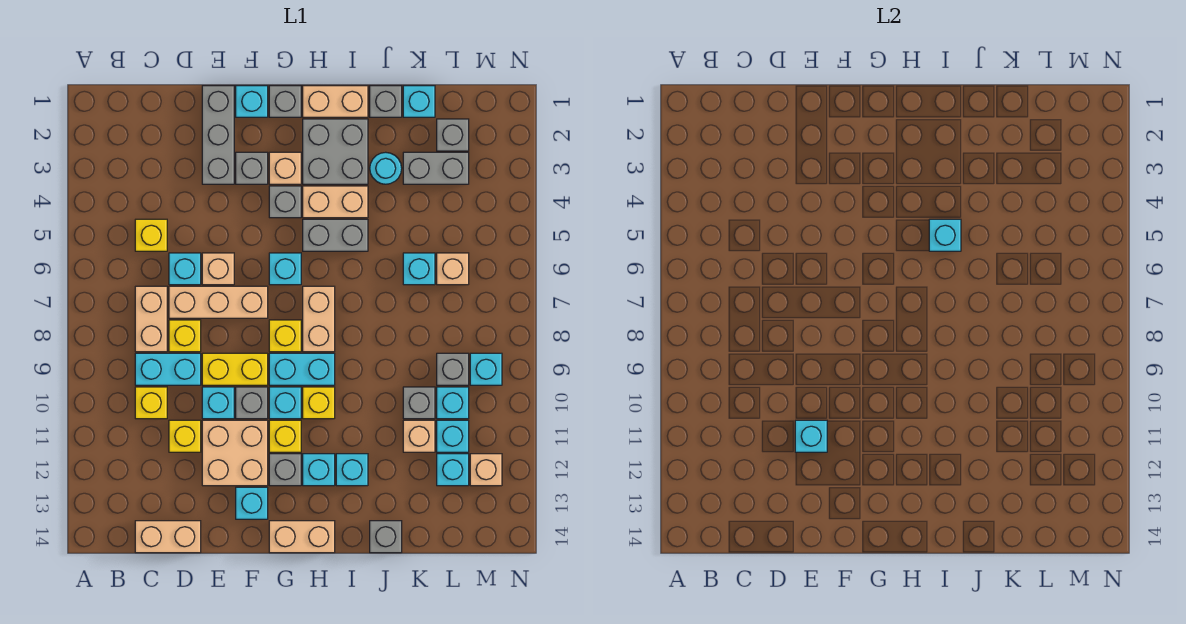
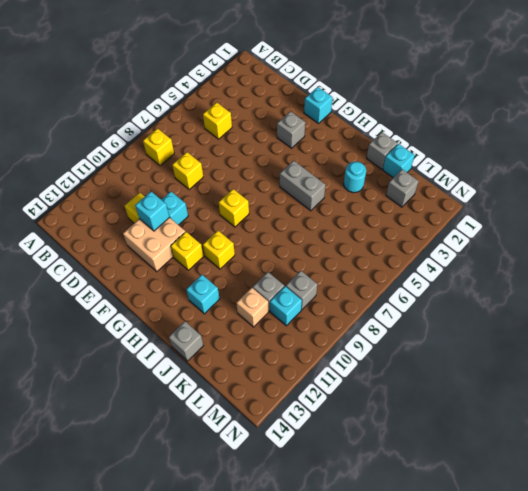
yellow 1x1 brick [143,129,174,166] -> yellow 1x1 brick moved to [135,387,167,419]
none -> tan 1x2 brick [135,286,167,352]
none -> cyan 1x2 brick [135,353,201,385]
none -> tan 1x2 brick [135,521,201,553]
none -> cyan 1x1 brick [169,253,201,285]

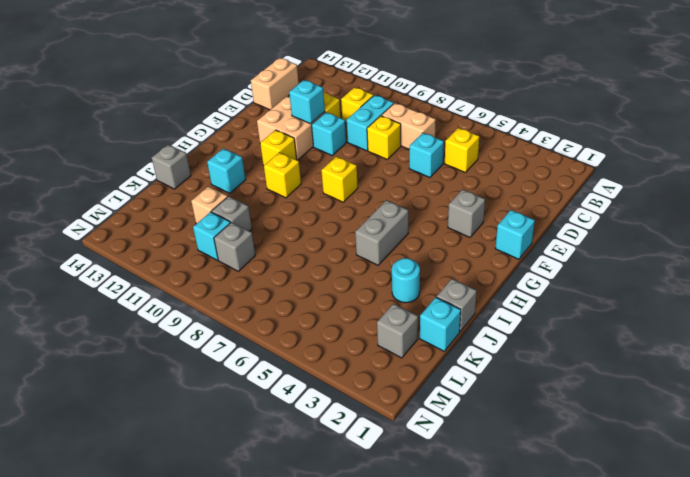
none -> tan 1x3 brick [169,286,268,318]
none -> grey 1x3 brick [202,86,234,184]
none -> tan 1x1 brick [202,253,234,285]
none -> yellow 1x2 brick [202,353,268,385]

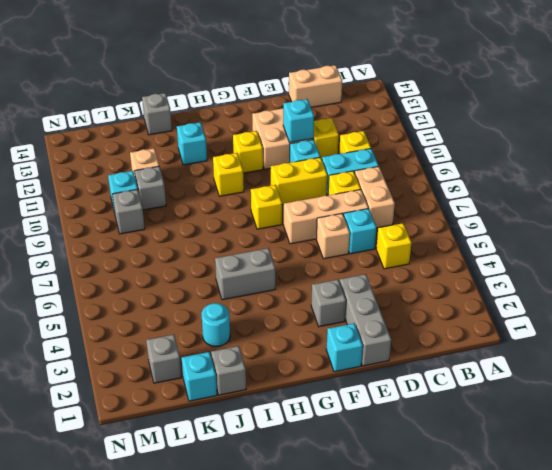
none -> grey 1x1 brick [236,387,268,419]
none -> cyan 1x1 brick [236,487,268,519]
none -> grey 1x1 brick [269,86,301,117]
none -> tan 1x1 brick [269,152,301,184]

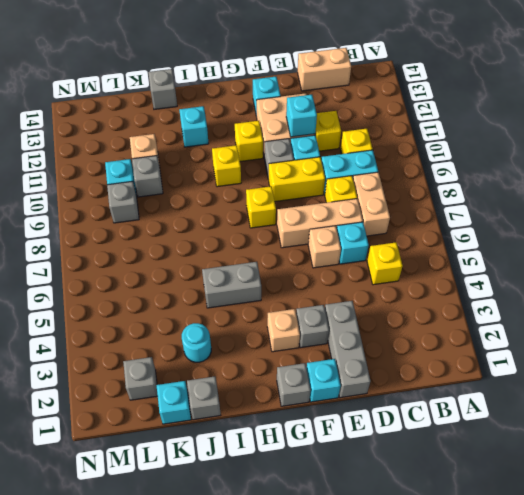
none -> grey 1x1 brick [269,186,301,218]
none -> cyan 1x1 brick [269,253,301,285]
none -> cyan 1x2 brick [269,353,335,385]
none -> cyan 1x1 brick [269,387,301,419]

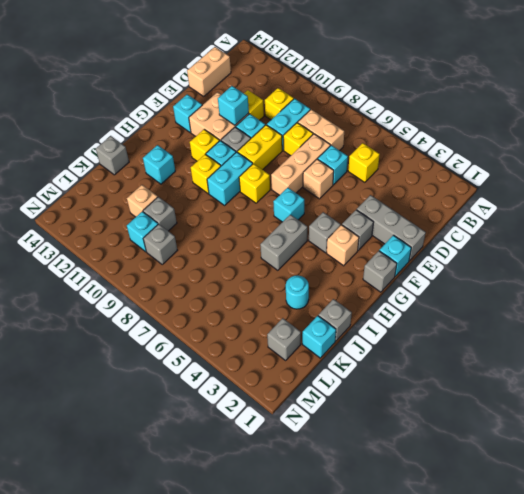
none -> grey 1x1 brick [269,454,301,486]
none -> tan 1x2 brick [269,521,335,553]
none -> tan 1x2 brick [303,86,368,117]
none -> grey 2x2 brick [303,119,368,184]

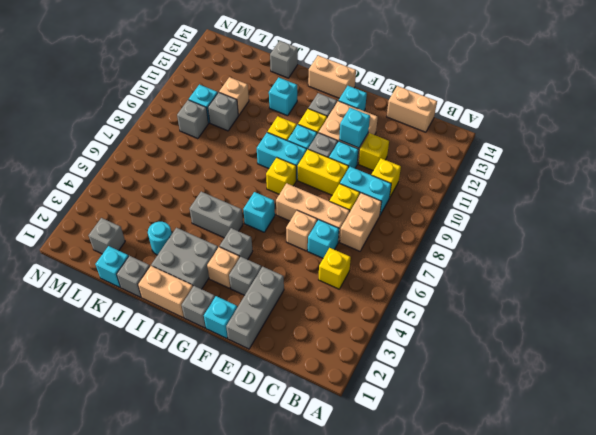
none -> tan 1x2 brick [303,186,368,218]
none -> tan 1x2 brick [303,286,335,352]
none -> cyan 1x1 brick [303,454,335,486]
none -> grey 1x2 brick [403,152,469,184]

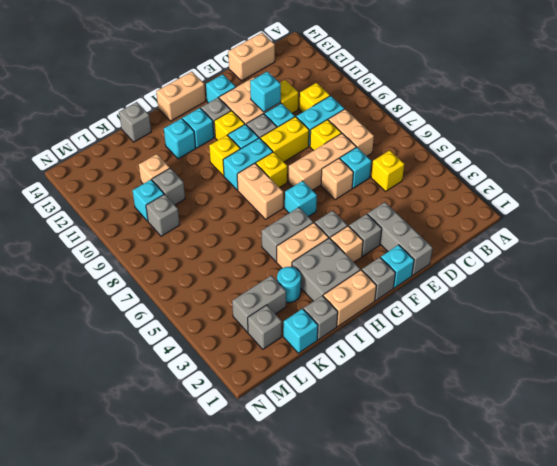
none -> cyan 1x1 brick [403,253,435,285]
none -> tan 1x1 brick [437,253,469,285]
none -> cyan 1x1 brick [437,420,469,452]
none -> cyan 1x1 brick [437,454,469,486]

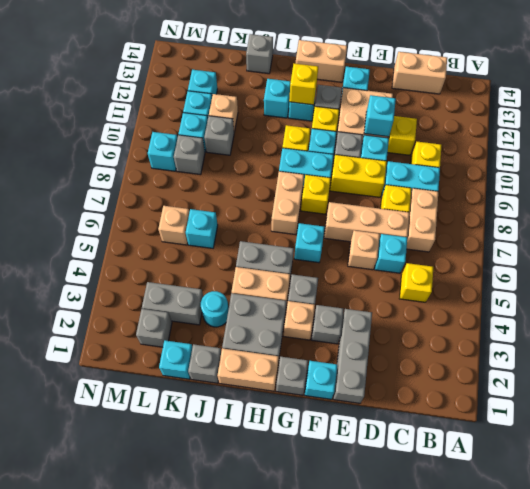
yellow 1x1 brick [289,64,318,105] -> none
none -> tan 1x1 brick [470,454,502,486]
none -> cyan 1x1 brick [929,219,961,251]

